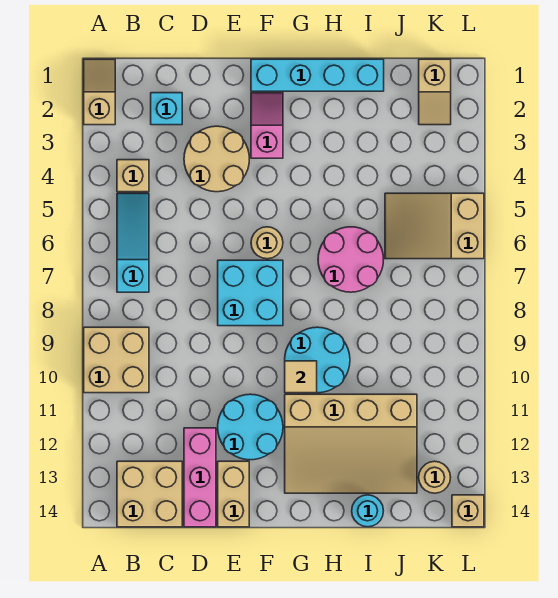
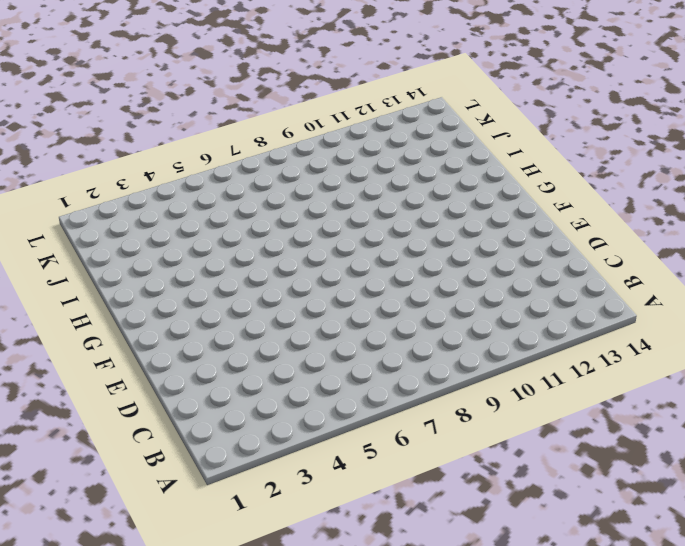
none -> tan 1x2 slope [84,59,115,125]
none -> tan 2x2 brick [84,327,149,393]
none -> tan 1x1 brick [117,160,149,192]

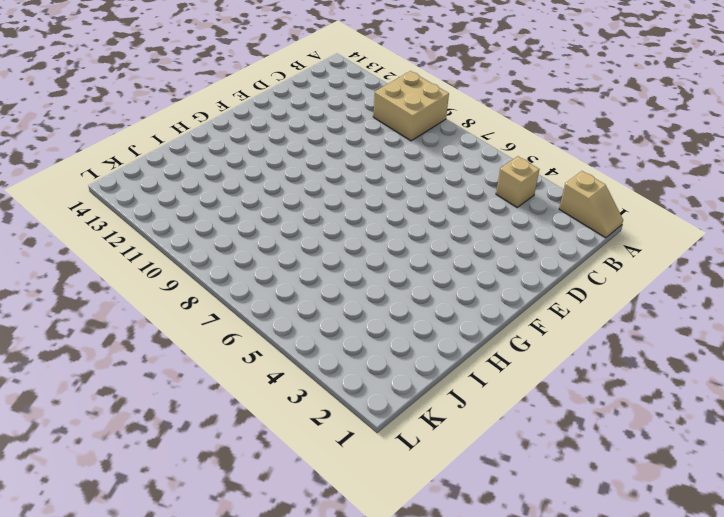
none -> cyan 1x3 slope [117,193,149,292]
none -> tan 2x2 brick [117,461,182,527]
none -> cyan 1x1 brick [151,93,182,125]

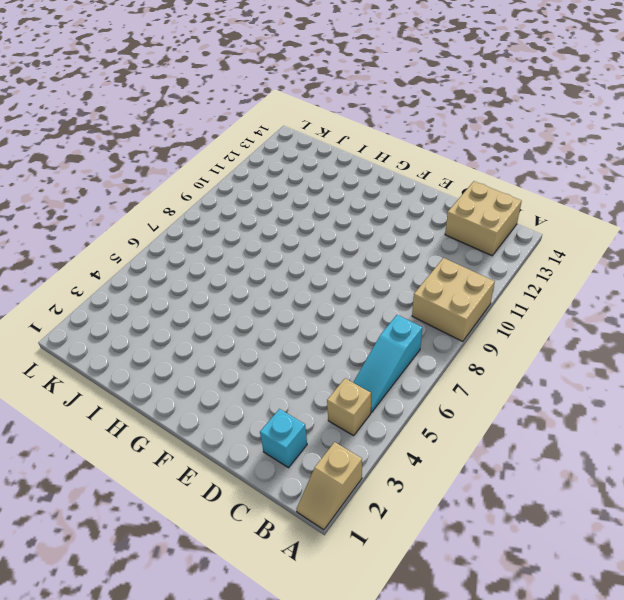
none -> tan 2x2 round brick [184,126,249,192]
none -> pink 1x3 brick [184,428,216,527]
none -> cyan 2x2 brick [218,260,283,326]

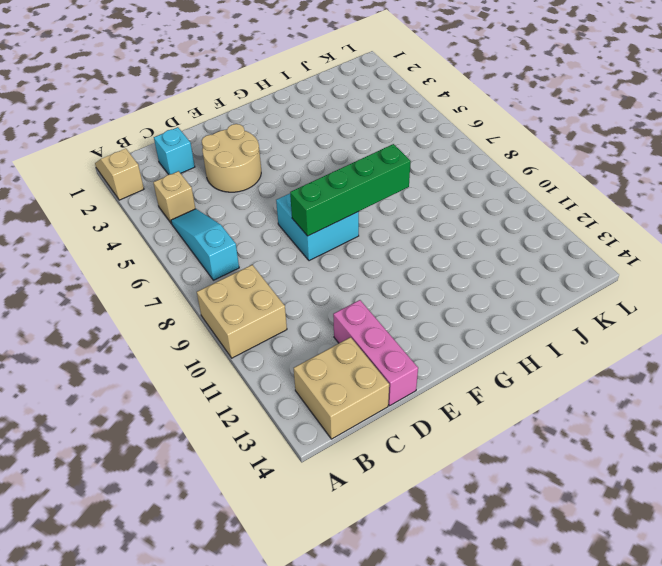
green 1x4 brick [290,144,411,236] -> none
none -> cyan 2x2 round brick [218,394,283,460]
none -> tan 1x2 brick [218,461,249,527]
none -> cyan 1x4 brick [251,59,384,91]

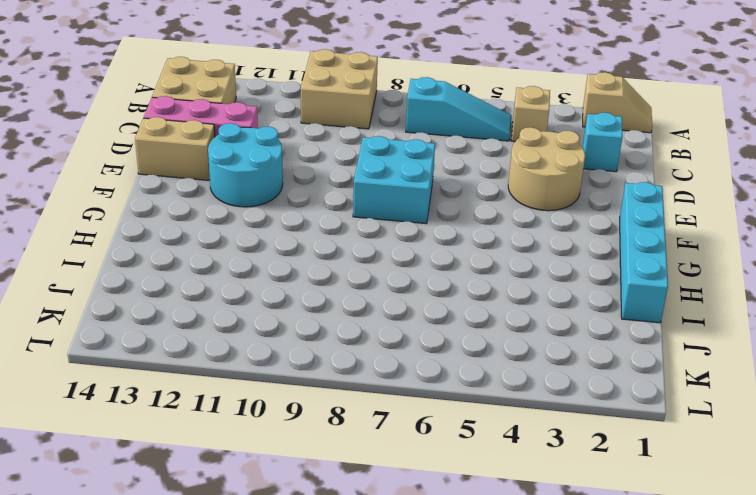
none -> pink 1x2 slope [251,93,283,158]
none -> tan 1x1 round brick [251,227,283,259]
none -> cyan 2x2 round brick [285,327,350,393]

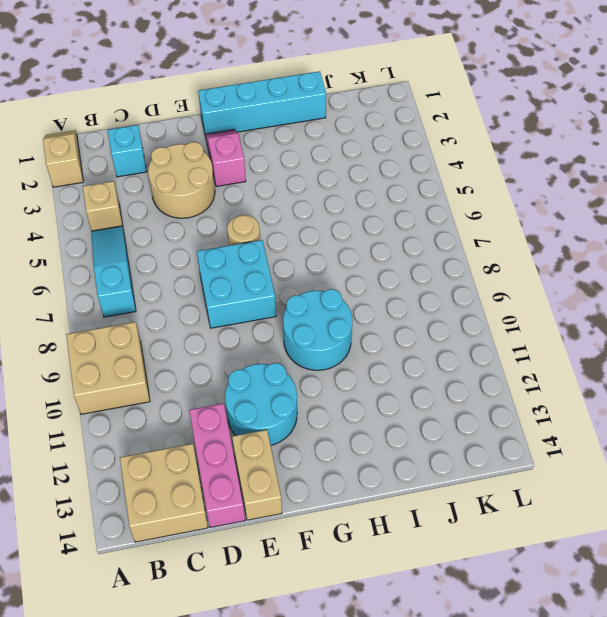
none -> tan 3x4 slope [285,394,417,493]
none -> pink 2x2 round brick [318,227,384,292]
none -> cyan 1x1 round brick [352,495,383,527]

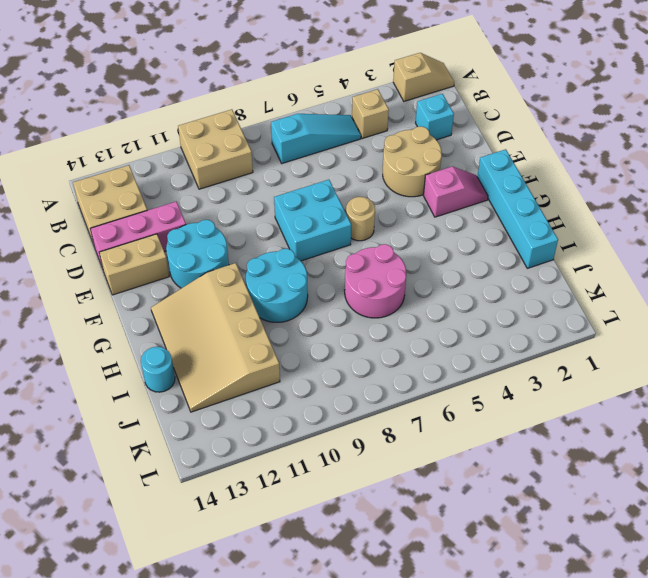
none -> tan 2x3 slope [385,193,484,259]
none -> tan 1x2 slope [419,59,451,125]
none -> tan 1x1 round brick [419,461,451,493]

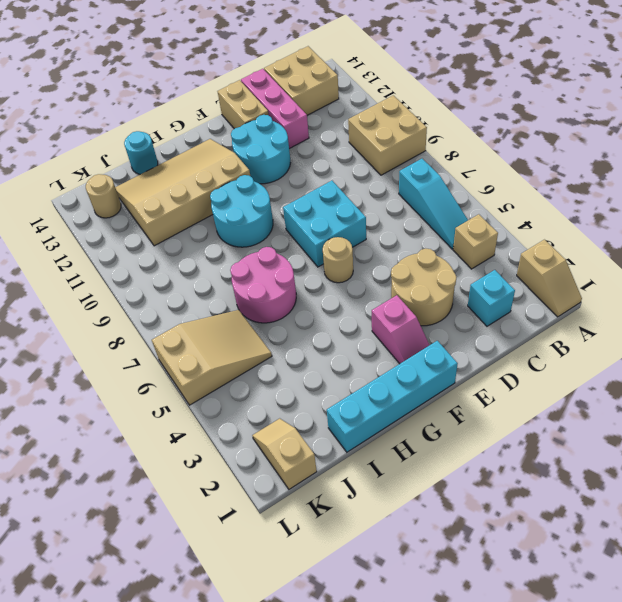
none -> tan 1x1 brick [452,495,484,527]
none -> tan 1x1 tile [285,361,317,393]

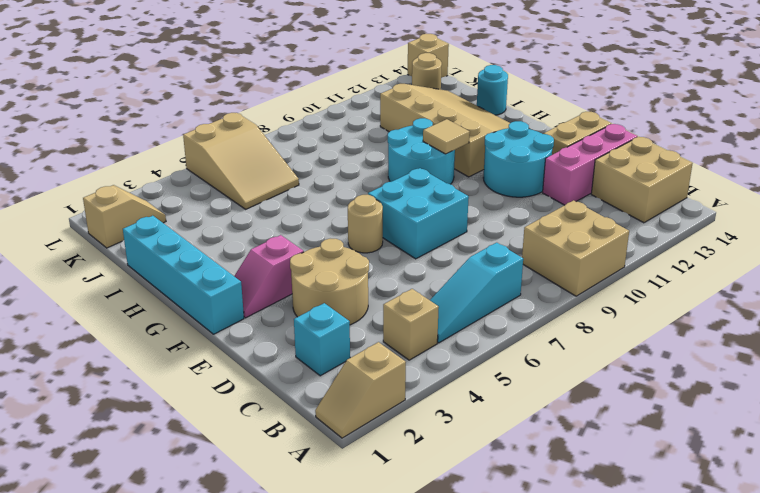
none -> pink 2x2 round brick [318,227,384,292]

